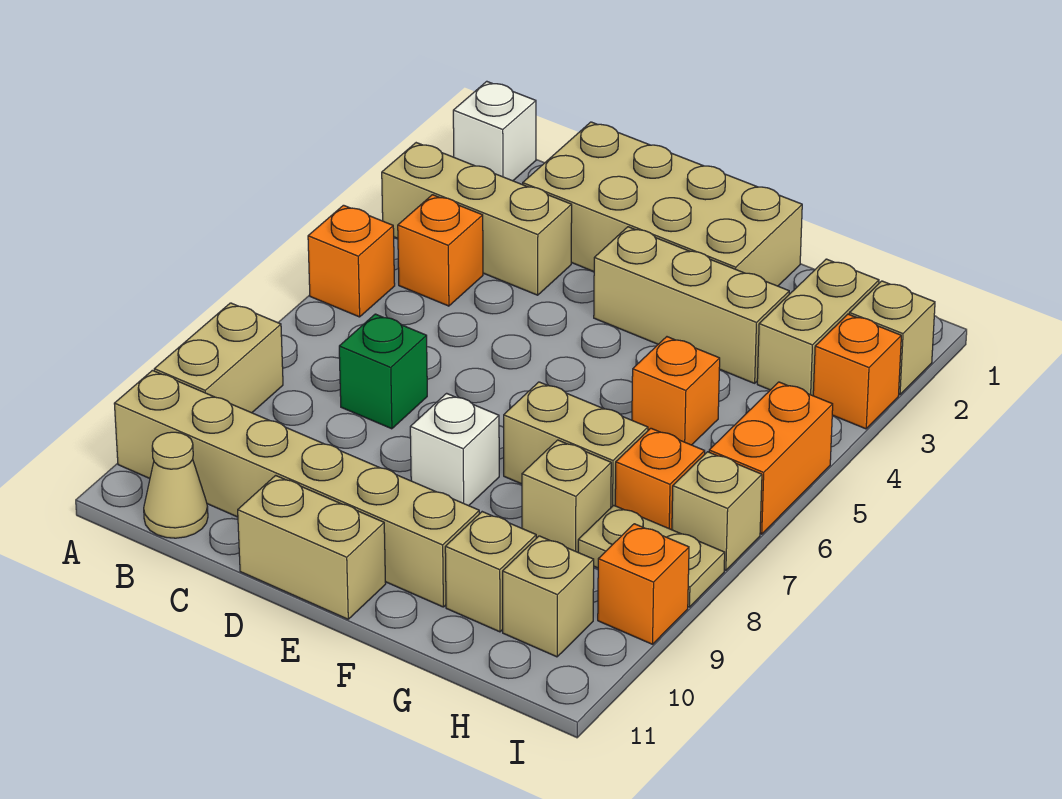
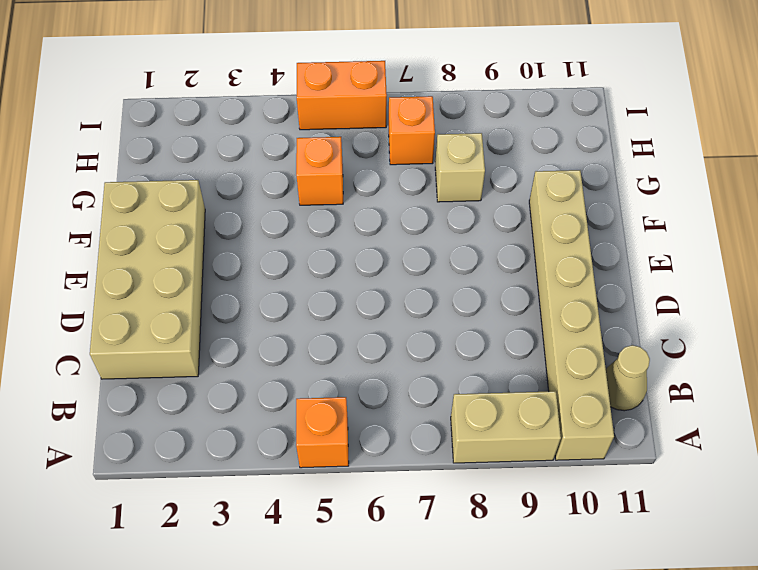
none -> white 1x1 brick [453,81,536,181]
none -> tan 1x3 brick [382,143,572,295]
none -> orange 1x1 brick [398,195,483,306]

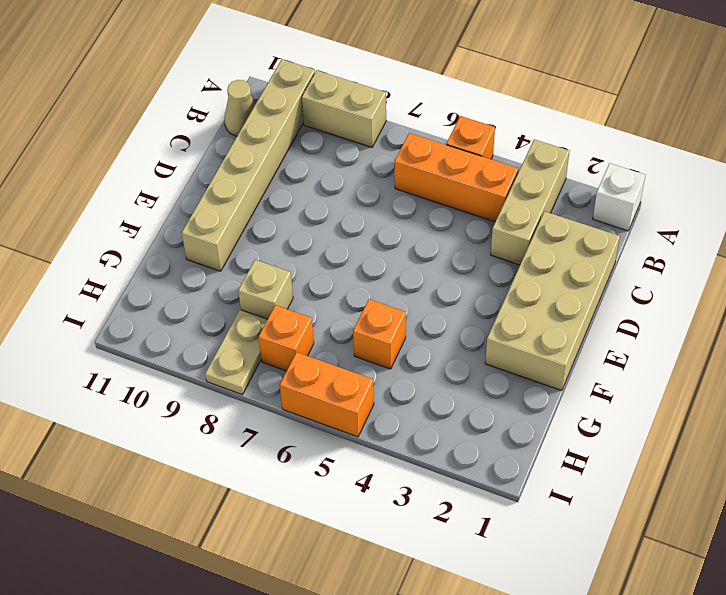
orange 1x3 brick [395,133,518,222] -> orange 1x1 brick [398,195,483,306]
none -> green 1x1 brick [339,314,427,429]
none -> tan 1x2 brick [238,475,386,619]
none -> tan 1x3 brick [594,227,789,383]

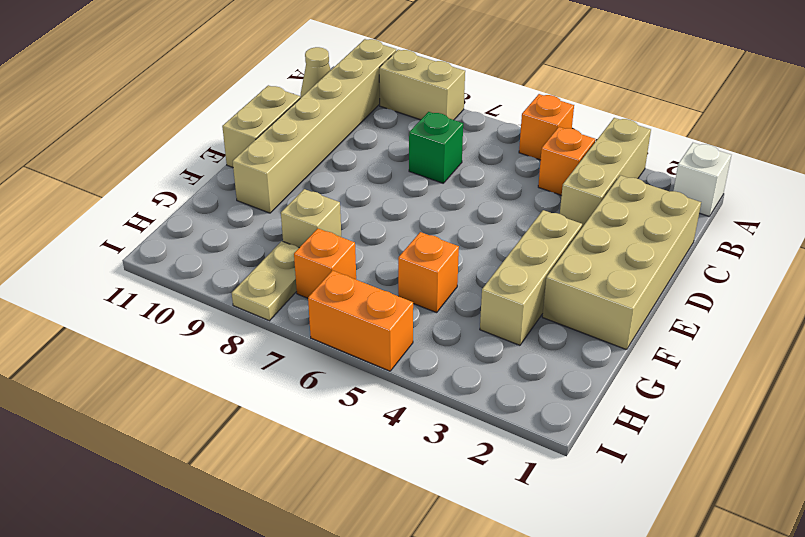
none -> white 1x1 brick [410,393,499,506]
none -> tan 1x2 brick [504,382,648,507]
none -> tan 1x1 brick [445,512,536,632]

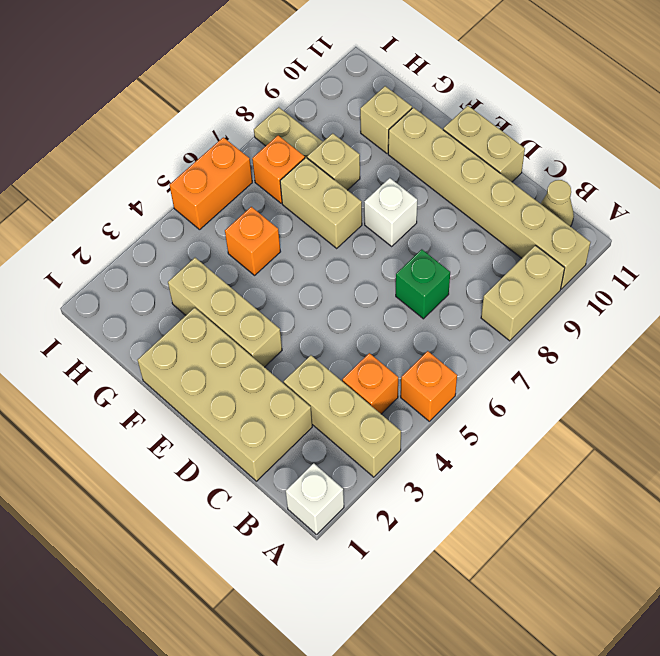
none -> tan 1x2 brick [757,259,879,396]
none -> tan 1x1 brick [503,536,594,657]
none -> tan 1x1 brick [849,281,935,395]

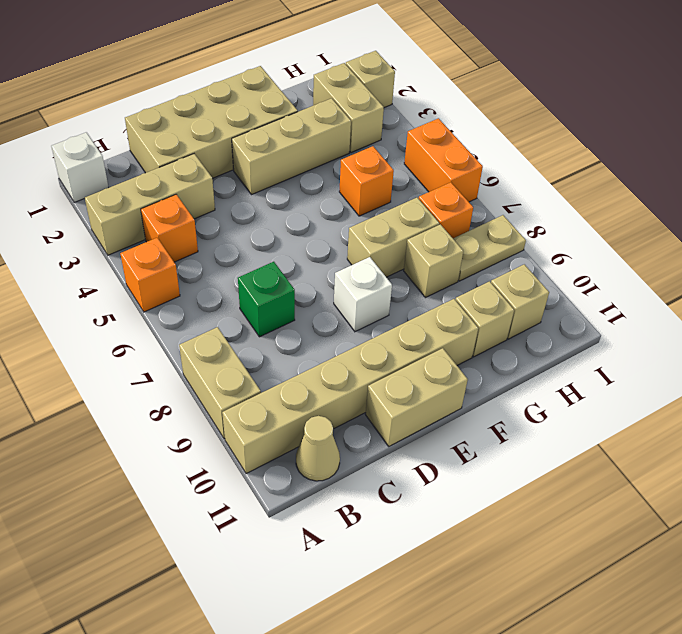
none -> orange 1x1 brick [813,314,901,429]
none -> tan 1x1 brick [672,452,762,570]
none -> orange 1x1 brick [598,524,689,644]

